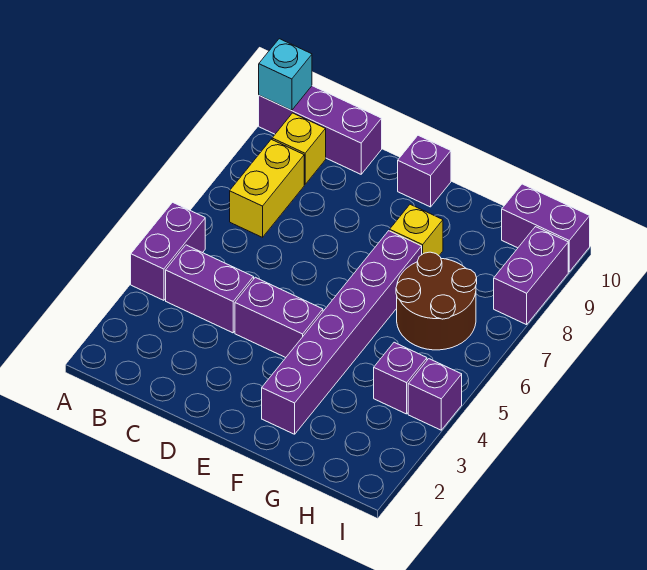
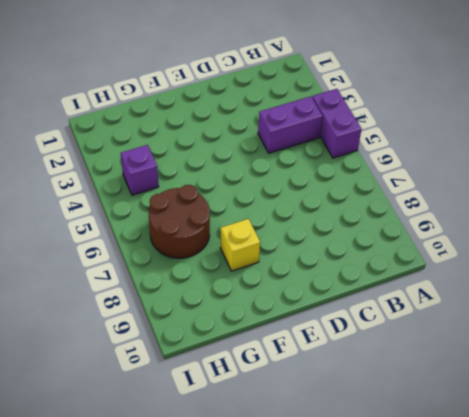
none -> purple 1x3 brick [259,86,382,174]
none -> yellow 1x2 brick [230,139,304,237]
none -> yellow 1x1 brick [272,113,326,185]

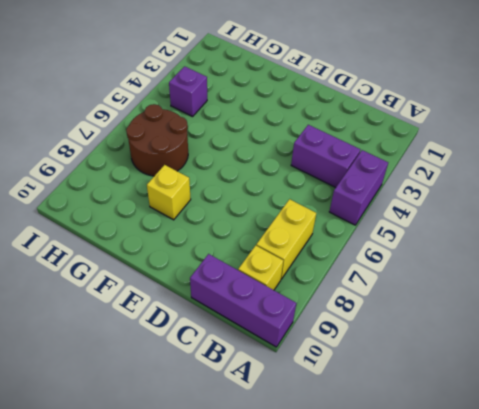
none -> purple 1x2 brick [235,277,323,358]
none -> purple 1x1 brick [398,135,451,207]
none -> purple 1x6 brick [262,231,422,434]

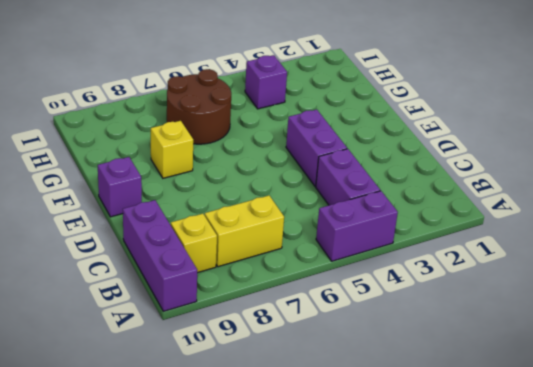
none -> purple 1x6 brick [262,231,422,434]
none -> purple 1x2 brick [502,184,590,272]
none -> purple 1x1 brick [408,359,462,430]

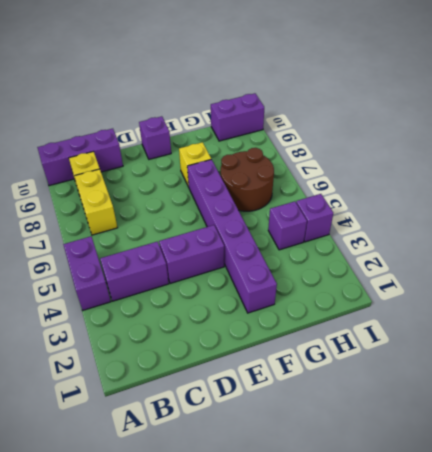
none -> purple 1x2 brick [494,227,568,325]
none -> cyan 1x1 brick [259,39,312,110]

